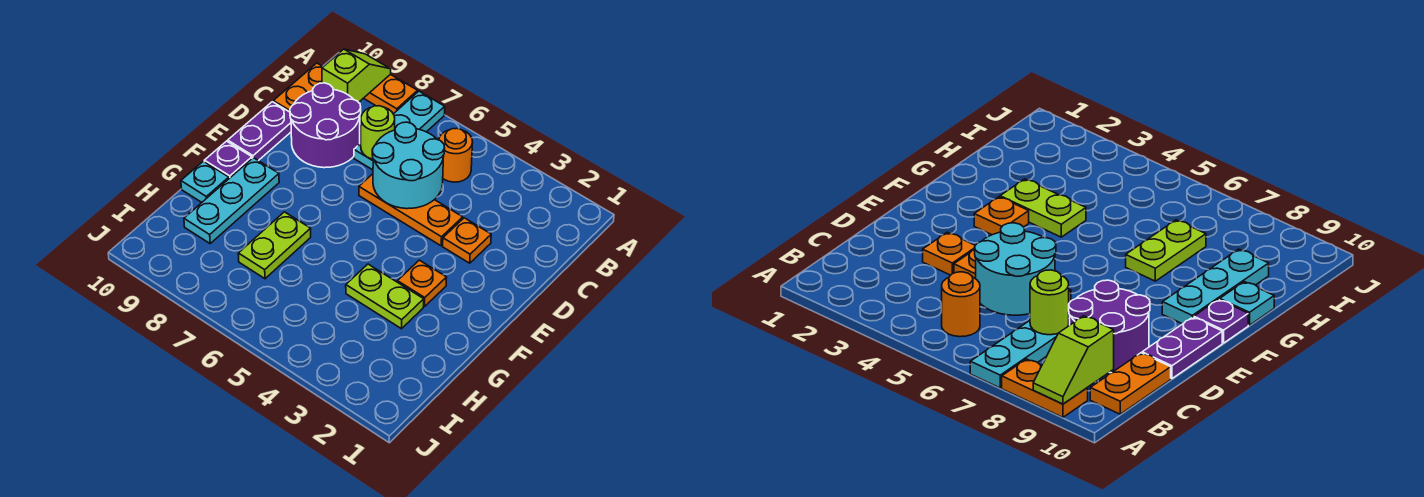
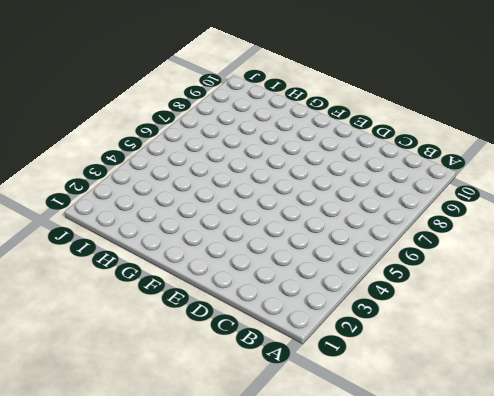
none -> cyan 1x3 plate [354,91,445,170]
none -> orange 1x2 plate [364,74,418,114]
none -> orange 1x1 round brick [439,128,473,182]

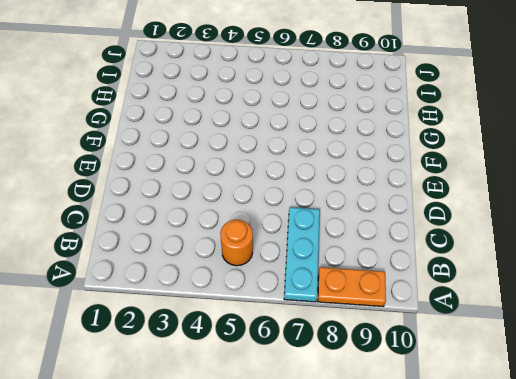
none -> orange 1x2 plate [273,63,323,112]
none -> purple 2x2 round brick [290,83,361,168]
none -> orange 1x1 plate [443,218,491,263]

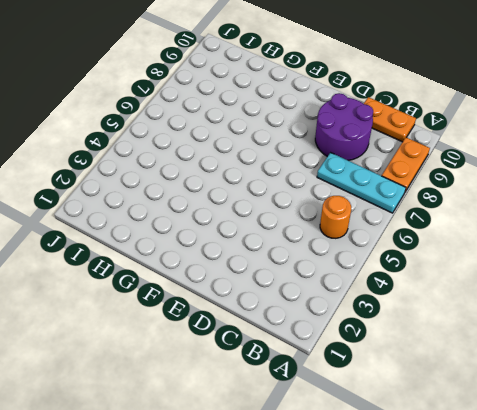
none -> orange 1x1 plate [443,218,491,263]
none -> orange 1x3 plate [359,174,463,246]
none -> purple 1x2 plate [228,102,291,161]

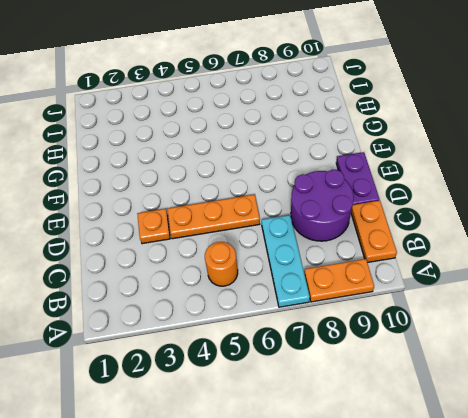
none -> orange 1x1 plate [397,260,447,307]
none -> cyan 1x3 plate [184,158,279,243]
none -> purple 1x1 plate [204,141,252,178]

